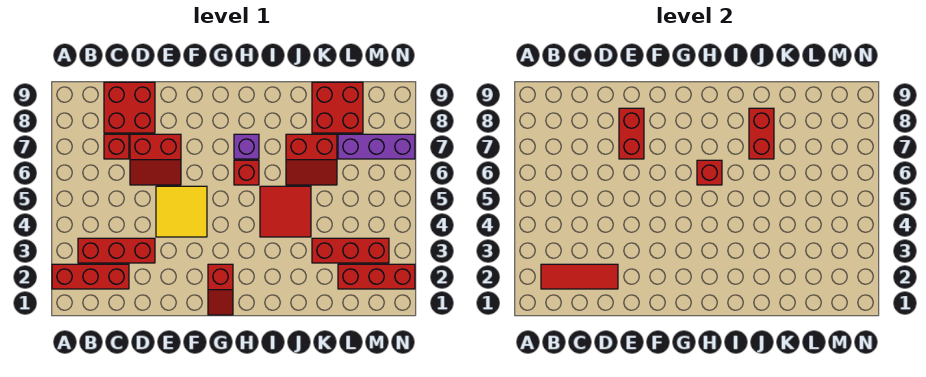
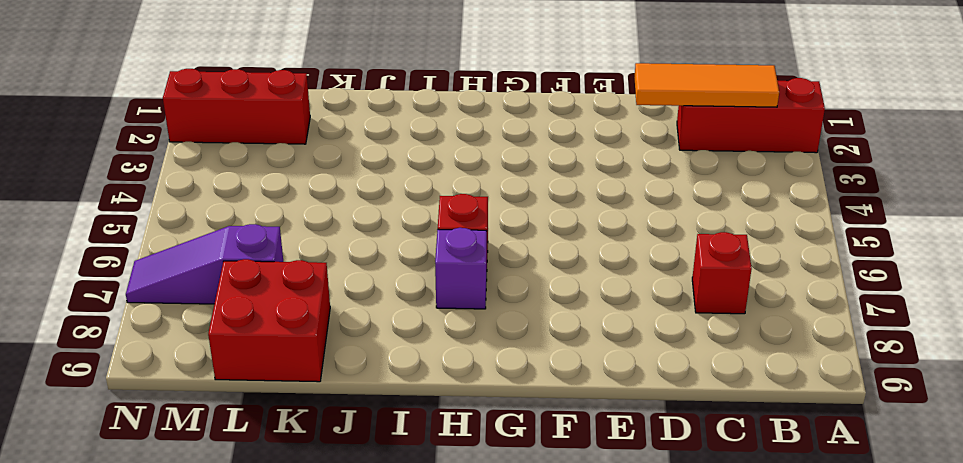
orange 1x3 tile [634,63,779,107] -> red 1x3 tile [541,264,618,289]
purple 1x3 slope [126,224,283,304] -> purple 1x3 brick [338,134,415,159]
none -> red 1x3 brick [78,238,155,263]
none -> red 2x2 brick [104,82,155,133]
none -> red 2x2 slope [130,134,181,185]

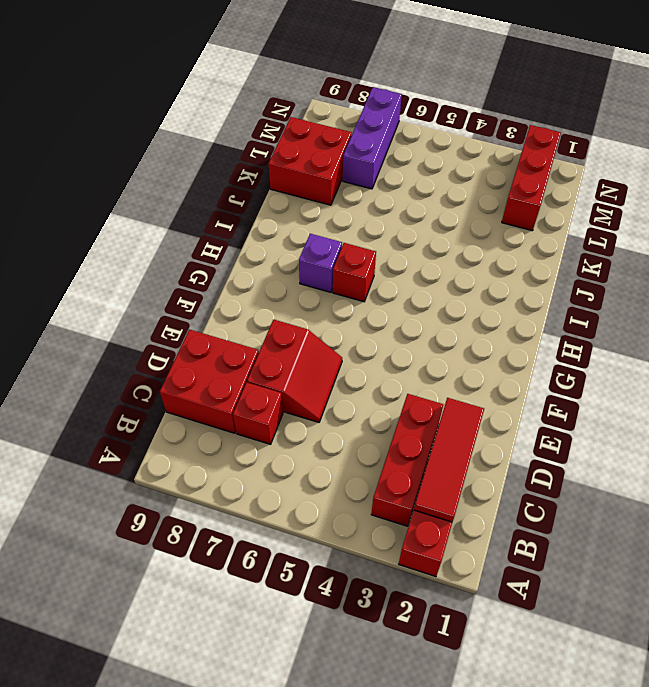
none -> yellow 2x2 tile [156,186,207,237]
none -> red 1x2 slope [208,264,233,315]
none -> red 2x2 tile [260,186,311,237]

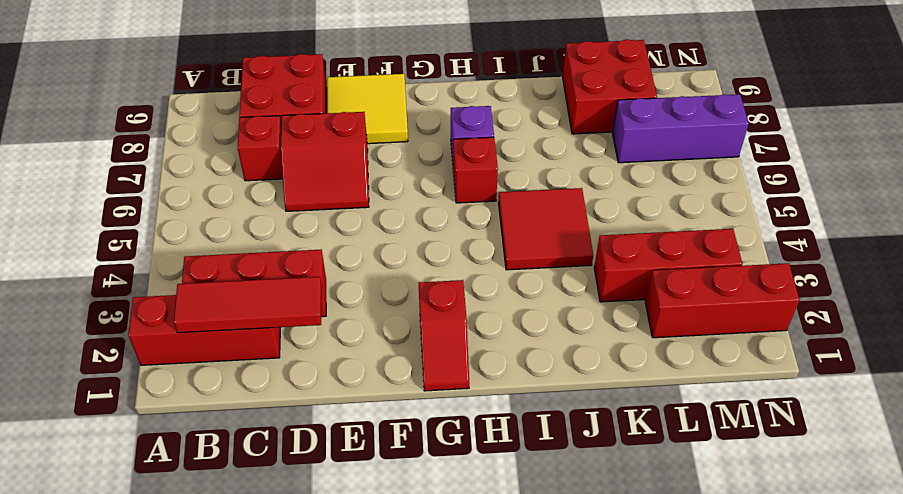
yellow 2x2 tile [327,74,408,144] -> yellow 2x2 tile moved to [156,186,207,237]
none -> red 2x2 slope [286,134,337,185]
none -> red 1x2 brick [619,108,644,159]
none -> red 1x1 brick [697,160,722,185]

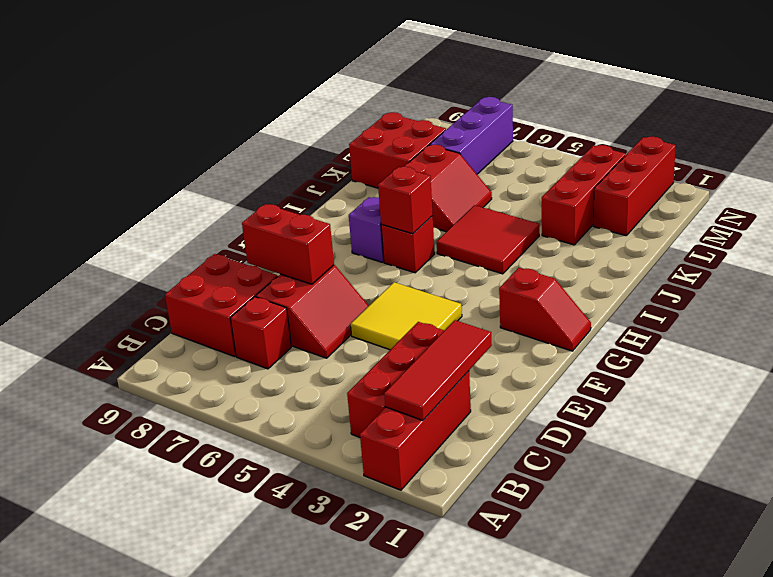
none -> red 1x2 brick [749,108,774,159]

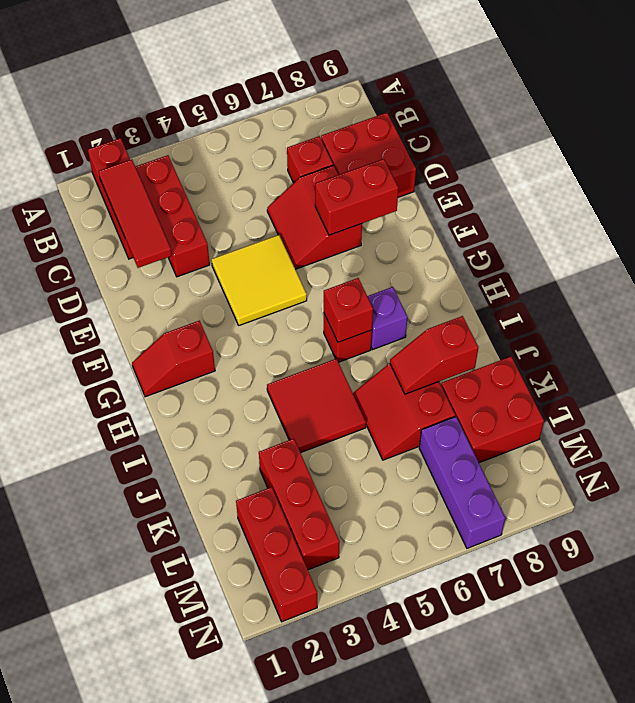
red 1x2 slope [390,316,478,394] -> red 1x2 brick [749,108,774,159]

